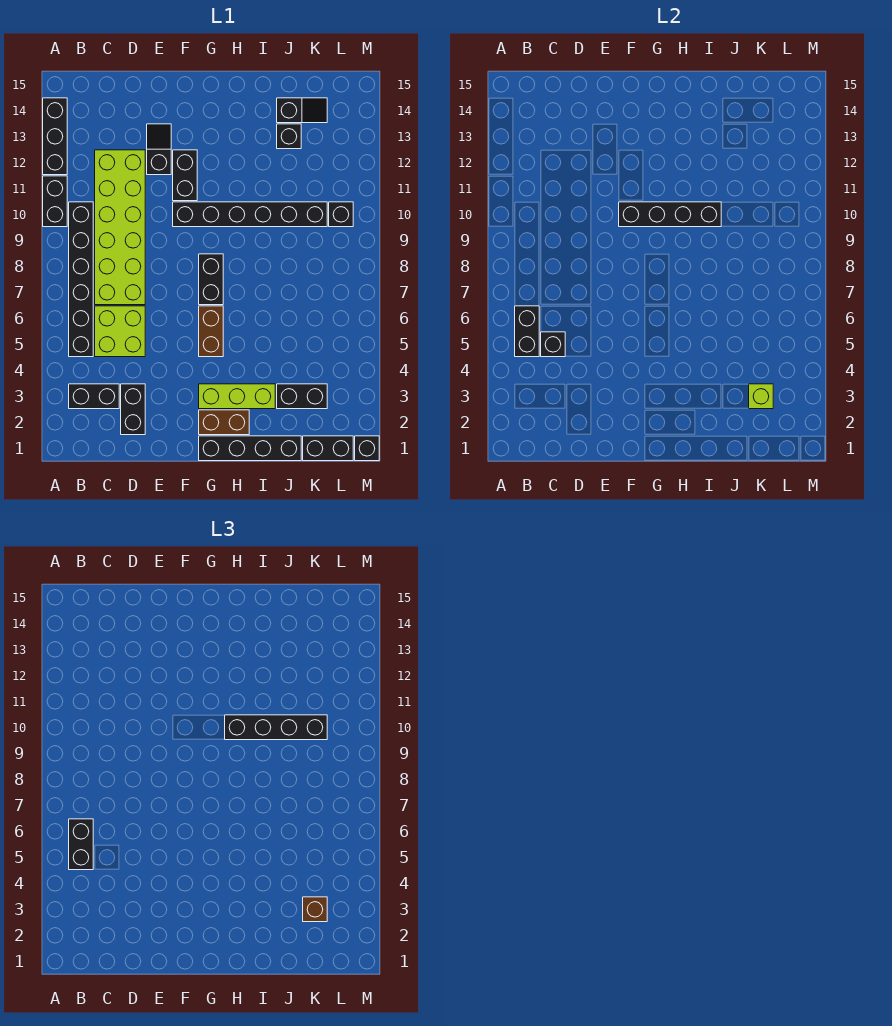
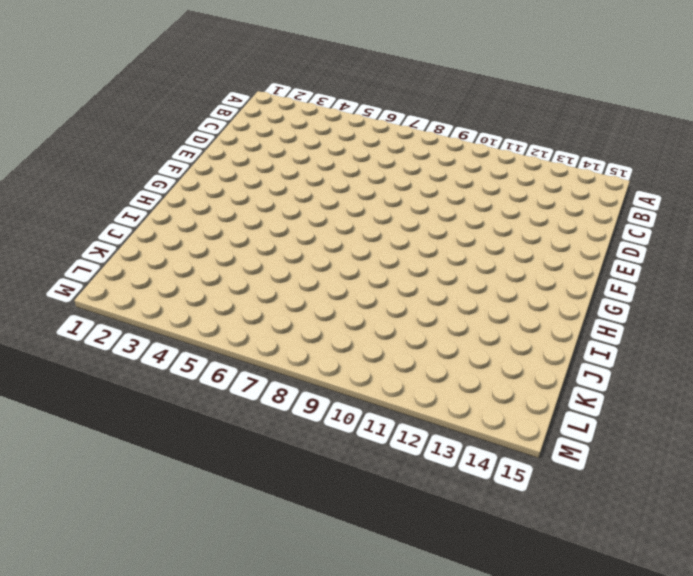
none -> black 1x2 brick [43,176,67,227]
none -> black 1x3 brick [43,98,67,175]
none -> black 1x2 brick [69,384,119,409]

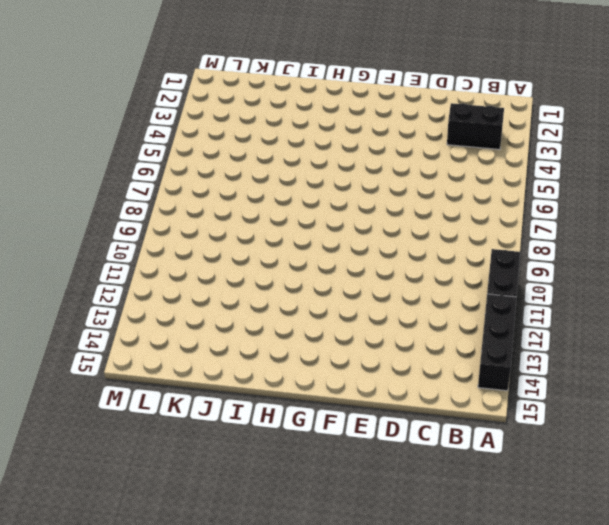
none -> black 1x6 brick [69,202,93,357]
none -> lime 2x2 brick [95,306,145,357]
none -> lime 2x6 brick [95,150,145,305]

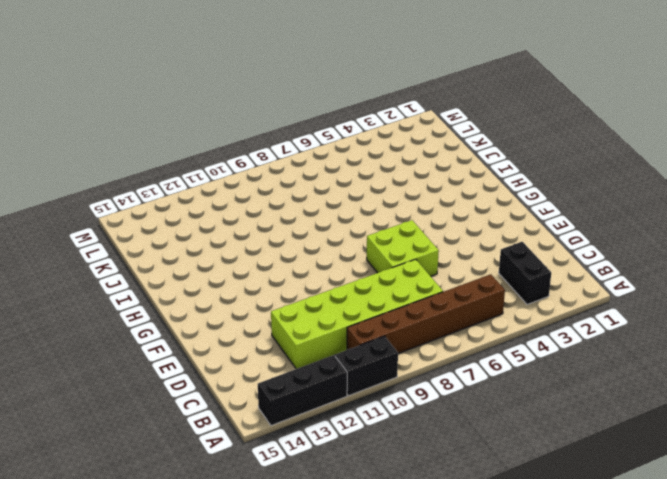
brown 1x6 brick [347,274,505,353] -> black 1x6 brick [69,202,93,357]
lime 2x2 brick [367,220,439,276] -> lime 2x2 brick moved to [95,306,145,357]
none -> black 1x2 brick [121,384,145,435]
none -> black 1x2 slope [147,124,171,175]
none -> black 1x6 brick [173,202,327,227]

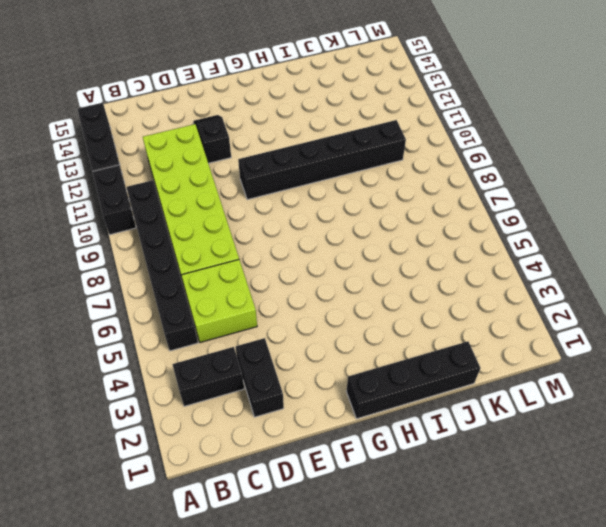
none -> black 1x2 brick [173,150,197,201]
none -> brown 1x2 brick [199,410,249,435]
none -> lime 1x3 brick [199,384,275,409]

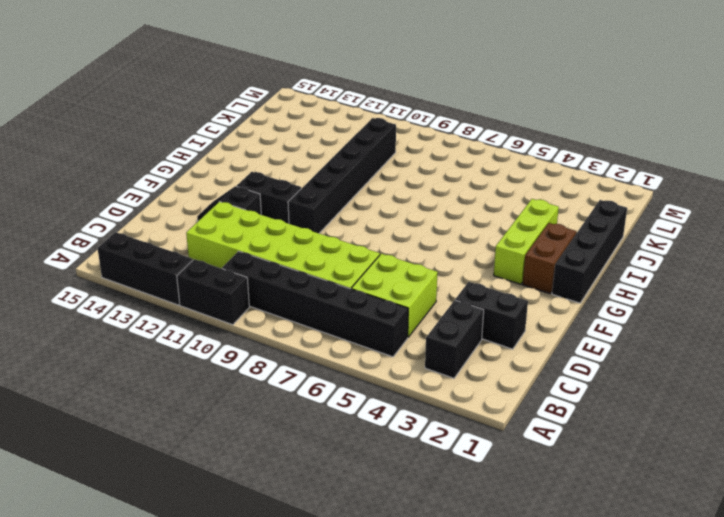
none -> brown 1x2 brick [199,306,223,357]
none -> black 1x2 brick [199,254,223,305]
none -> black 1x2 brick [277,384,327,409]

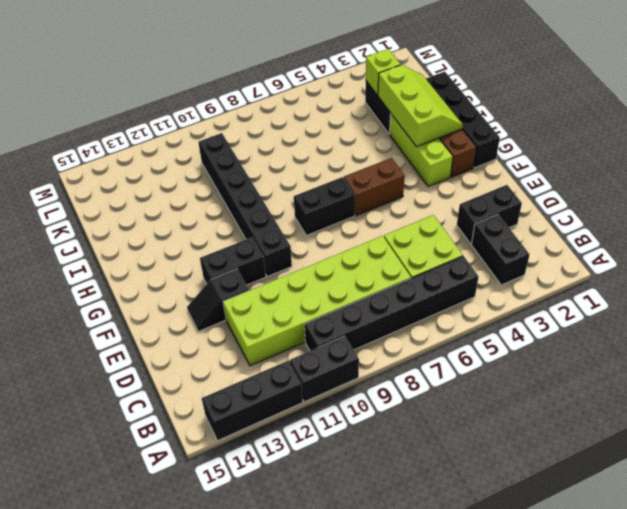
lime 2x3 slope [378,65,463,147] -> none
none -> black 1x1 brick [277,124,301,149]
none -> black 1x2 slope [277,98,327,123]
none -> black 1x2 brick [303,436,353,461]

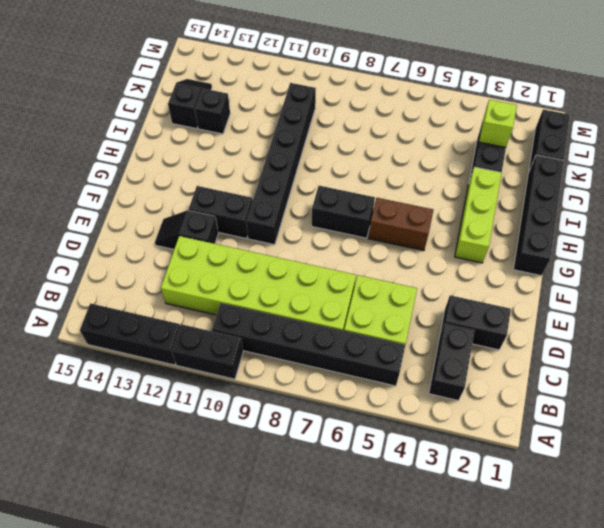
none -> brown 1x2 brick [199,410,249,435]
none -> black 1x1 brick [329,202,353,227]
none -> black 1x1 brick [355,436,379,461]

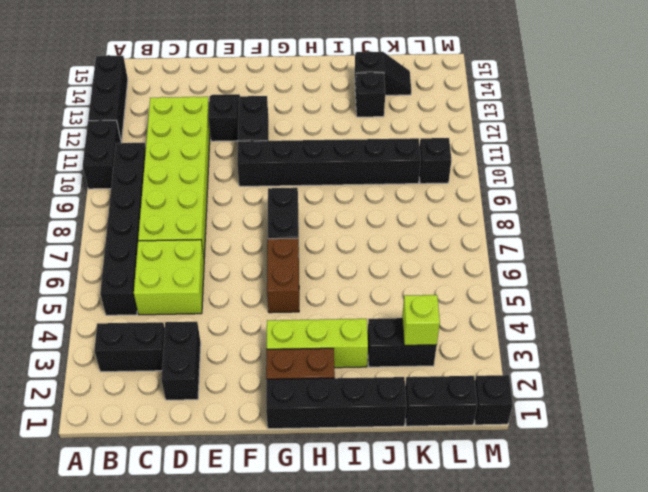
none -> black 1x2 brick [515,306,539,357]
none -> black 1x1 brick [541,332,565,357]
none -> black 1x4 brick [619,202,721,227]

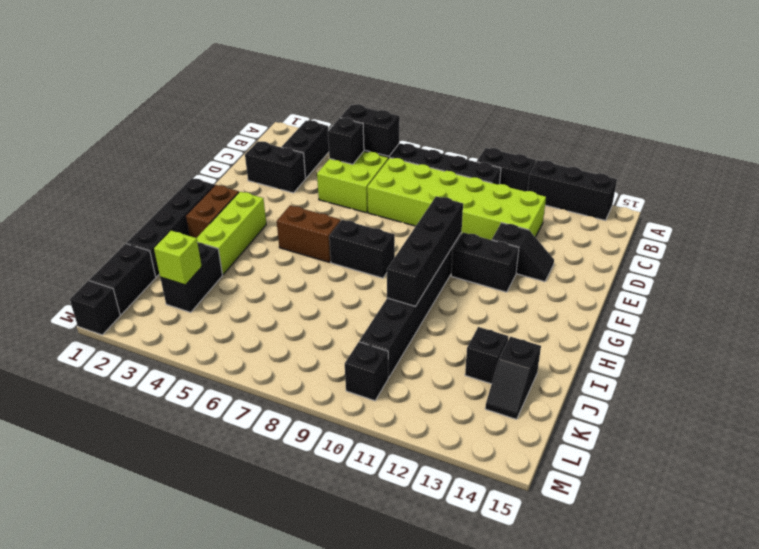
none -> black 1x2 brick [69,819,93,870]
none -> black 1x4 brick [225,715,327,740]
none -> brown 1x1 brick [303,897,327,922]

